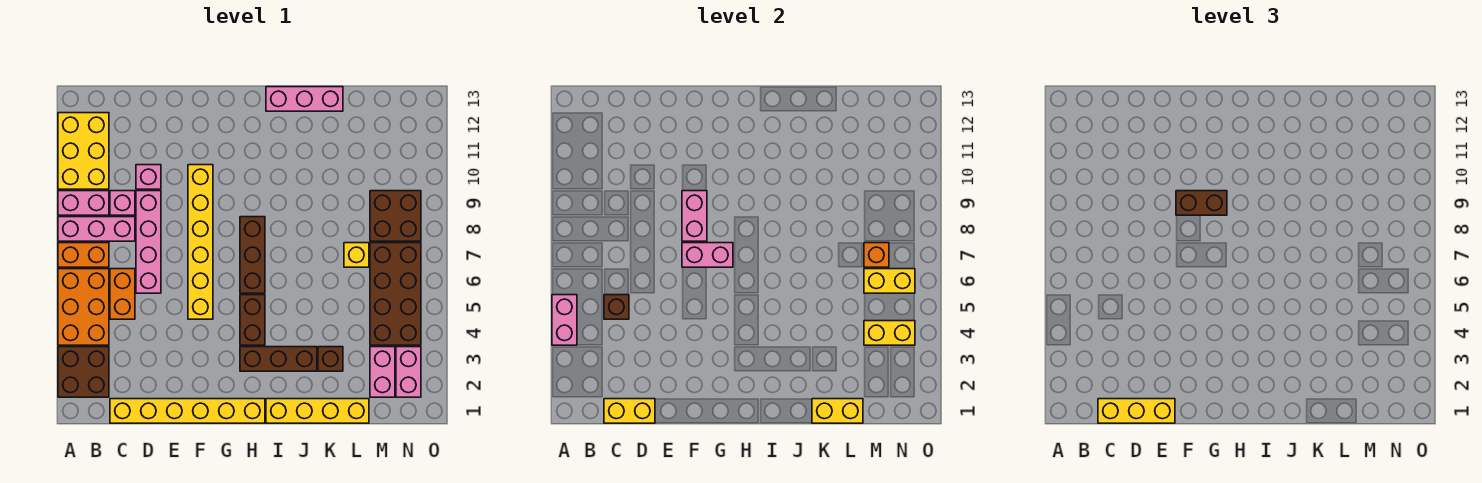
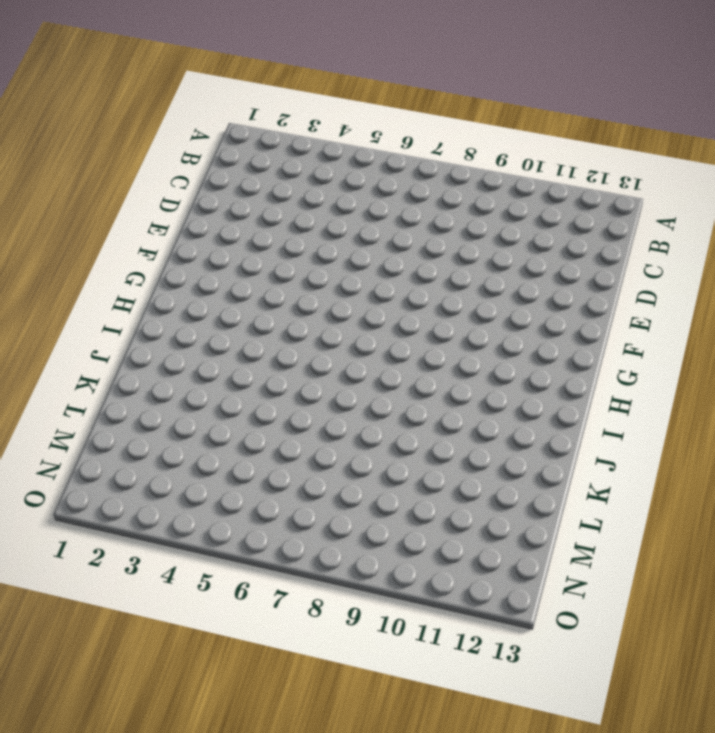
none -> brown 2x2 brick [58,347,109,397]
none -> orange 2x3 brick [58,269,109,345]
none -> orange 1x2 brick [58,243,109,267]
none -> pink 1x3 brick [58,217,135,241]

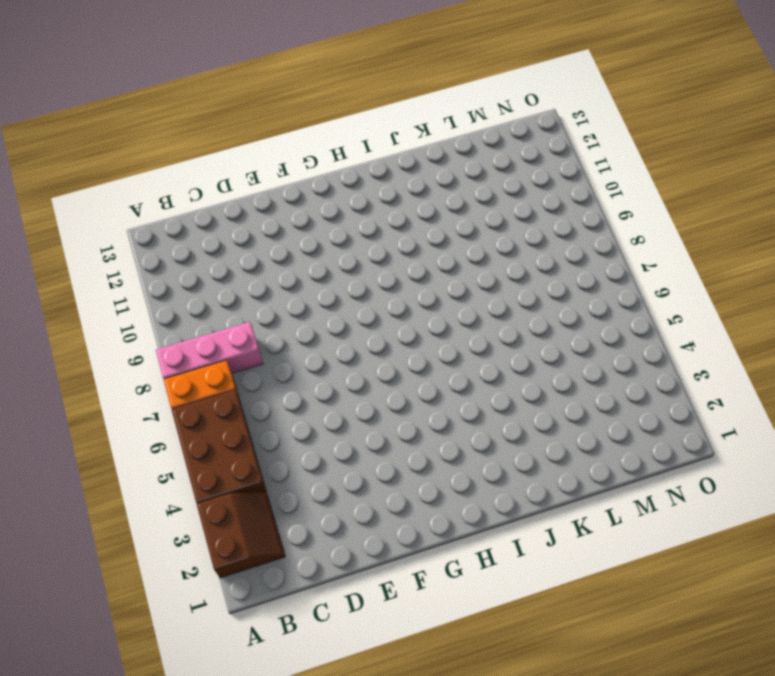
brown 2x2 slope [197,492,285,578] -> brown 2x2 brick [58,347,109,397]
brown 2x3 brick [172,390,266,504] -> orange 2x3 brick [58,269,109,345]
none -> pink 1x2 brick [58,191,109,215]
none -> yellow 2x3 brick [58,113,109,189]
none -> yellow 1x6 brick [110,399,265,423]
none -> orange 1x2 brick [110,269,135,319]

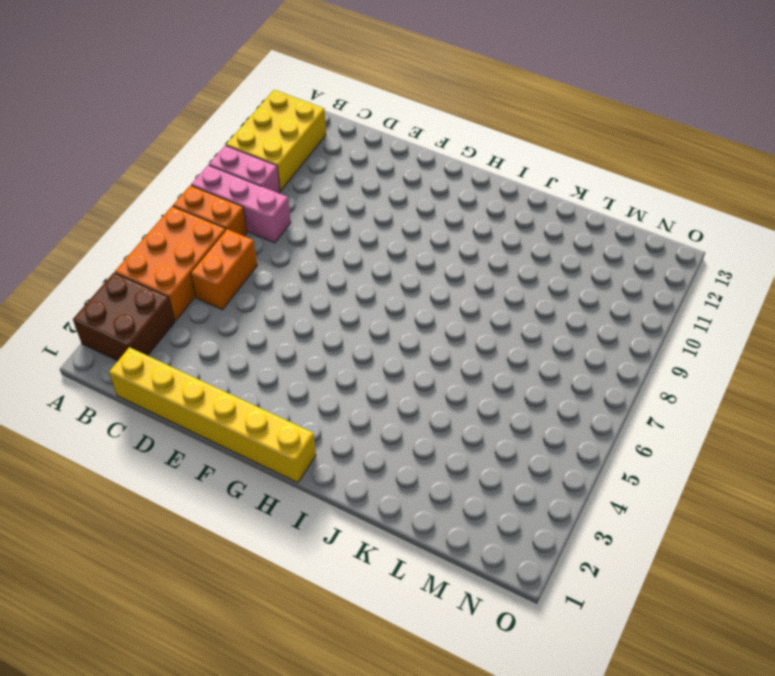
none -> pink 1x1 brick [110,191,135,215]
none -> pink 1x4 brick [136,191,161,293]
none -> pink 1x1 brick [136,165,161,189]
none -> yellow 1x6 brick [188,165,213,319]

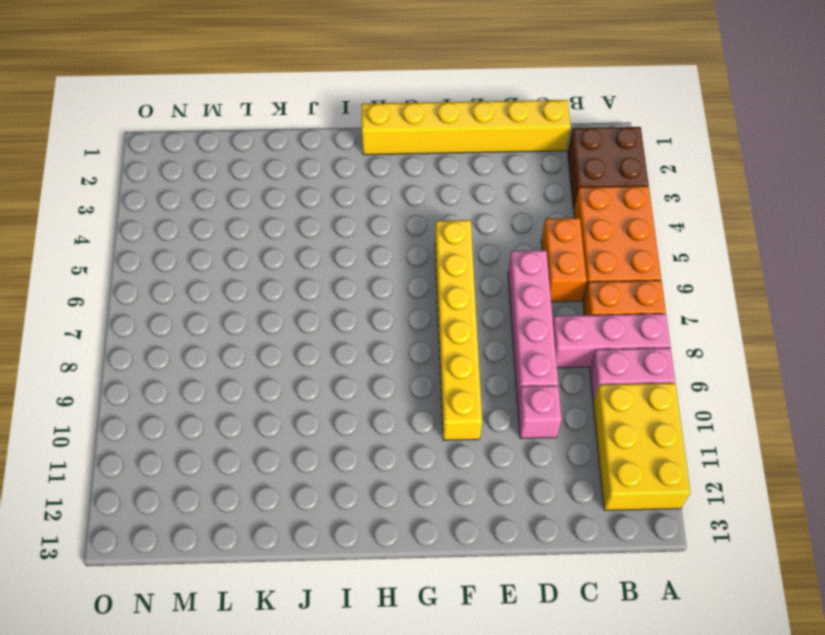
none -> pink 1x1 brick [110,191,135,215]
none -> brown 1x3 brick [240,347,317,371]
none -> brown 1x2 brick [240,295,265,345]
none -> brown 1x3 brick [240,217,265,293]

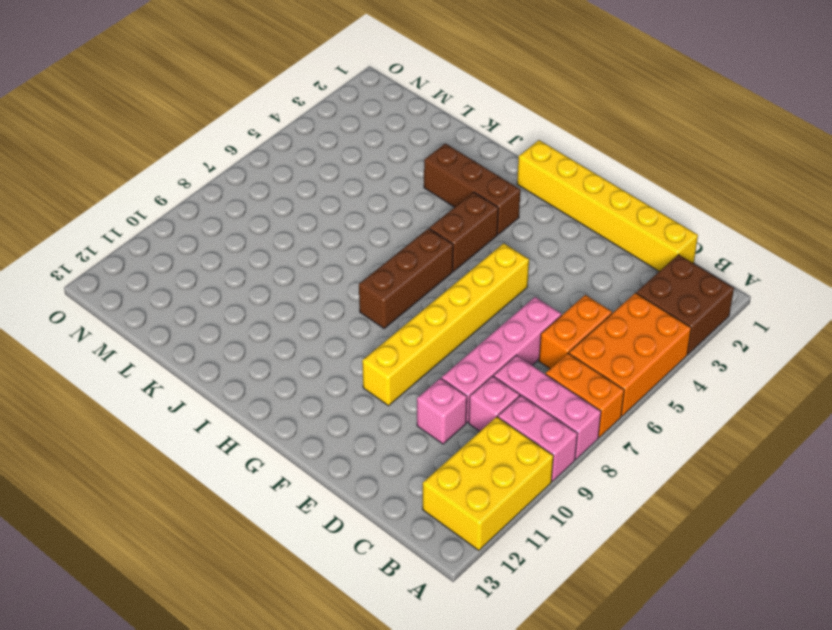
none -> yellow 1x4 brick [266,399,369,423]
none -> pink 1x3 brick [266,87,343,111]
none -> brown 1x1 brick [318,347,343,371]
none -> yellow 1x1 brick [344,243,369,267]

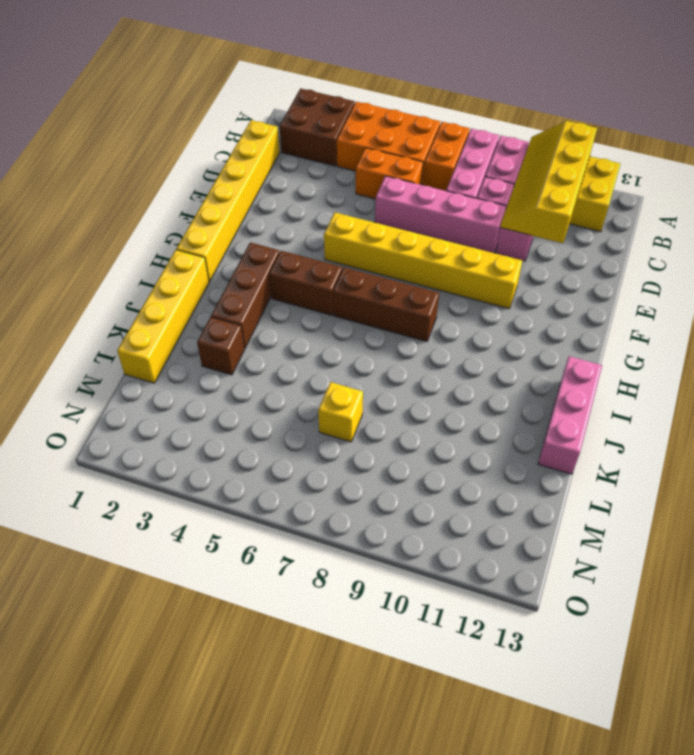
yellow 2x4 slope [500,121,597,243] -> none
none -> pink 1x2 brick [370,347,395,397]
none -> brown 2x4 brick [370,243,421,345]
none -> brown 2x2 brick [370,191,421,241]
none -> pink 1x2 brick [396,347,421,397]

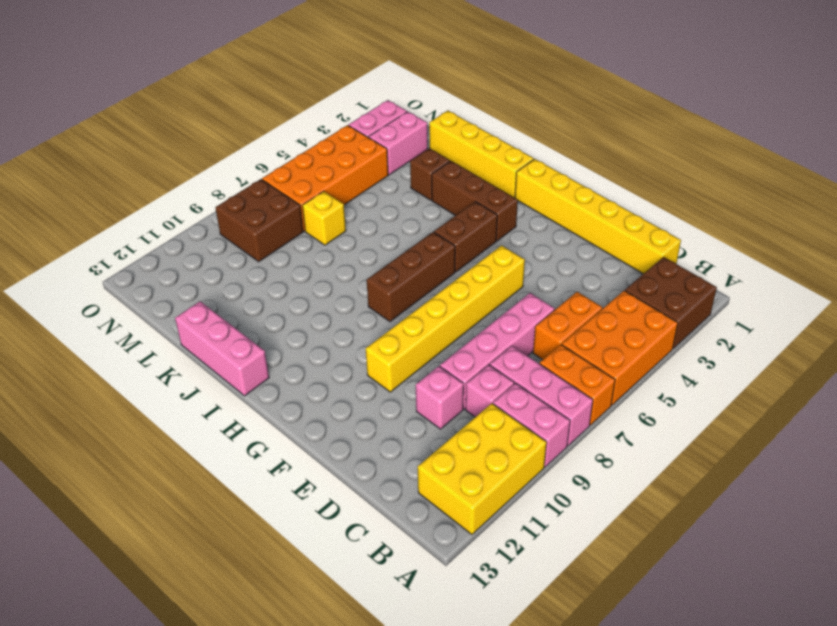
orange 2x4 brick [262,125,388,231] -> brown 2x4 brick [370,243,421,345]
none -> pink 1x2 brick [552,295,577,345]
none -> yellow 1x2 brick [604,399,655,423]
none -> brown 1x1 brick [604,295,629,319]
none -> pink 1x2 brick [682,243,733,267]

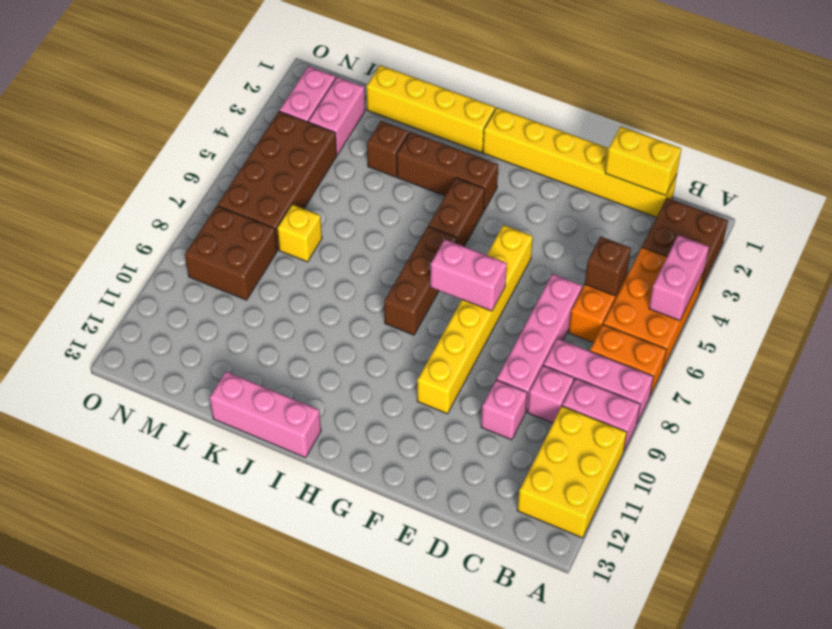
none -> pink 1x2 brick [682,191,707,241]
none -> yellow 1x2 brick [812,399,863,423]
none -> yellow 1x2 brick [864,321,915,345]
none -> yellow 1x2 brick [864,269,915,293]

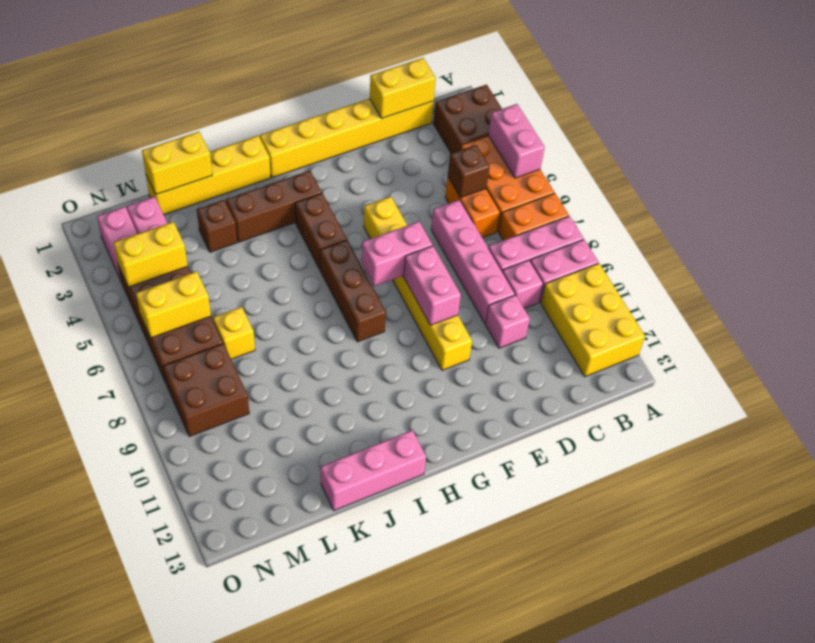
none -> orange 1x1 brick [864,243,889,267]
none -> yellow 1x3 brick [1098,399,1175,423]
none -> brown 1x2 brick [1176,191,1227,215]

